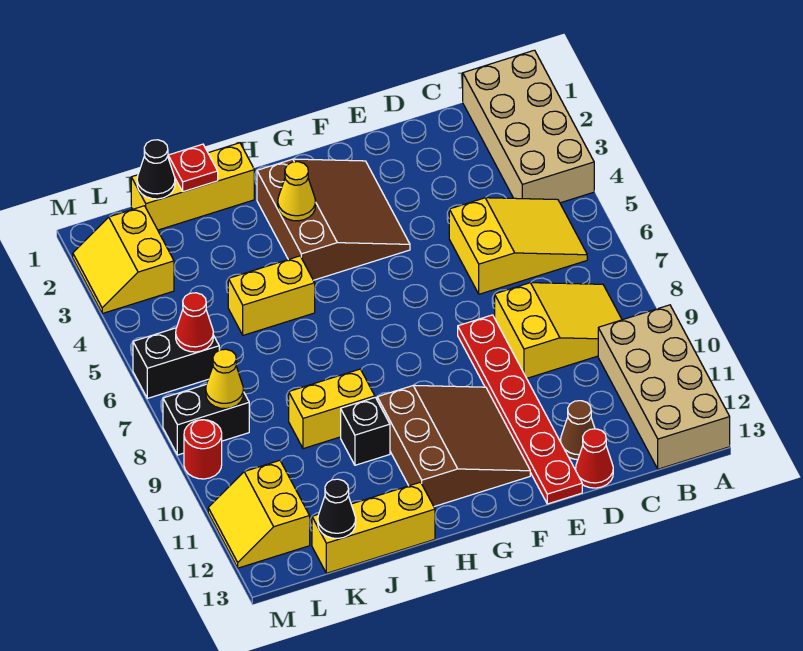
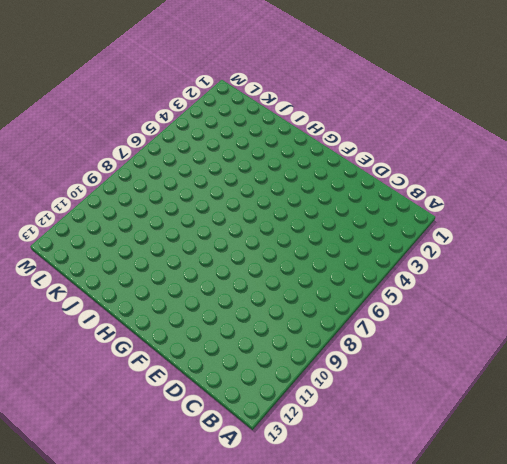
none -> tan 2x4 brick [463,50,594,203]
none -> tan 2x4 brick [598,305,730,469]
none -> yellow 2x3 slope [449,198,587,294]

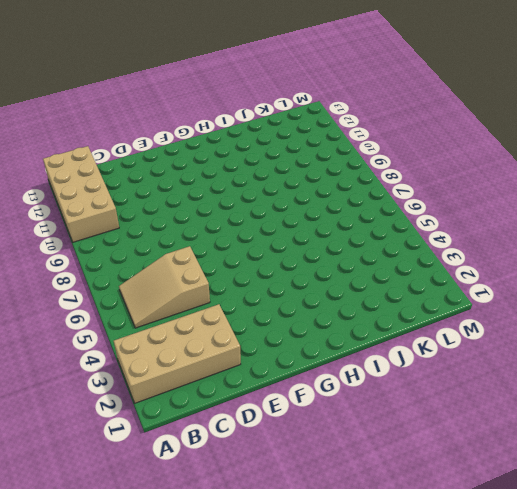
tan 2x4 brick [114,304,241,403] -> tan 2x4 brick turned to [463,50,594,203]
tan 2x3 slope [119,246,210,328] -> yellow 2x3 slope [449,198,587,294]
none -> yellow 2x3 slope [495,283,622,378]
none -> brown 1x1 cone [561,401,595,460]
none -> red 1x1 cone [576,429,613,488]

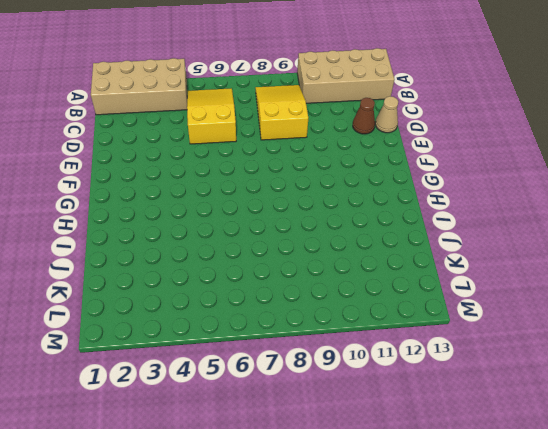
tan 1x1 cone [375,96,398,133] -> red 1x1 cone [576,429,613,488]
none -> red 1x6 plate [458,315,582,504]
none -> brown 3x3 slope [257,159,410,280]
none -> brown 3x3 slope [377,385,530,507]

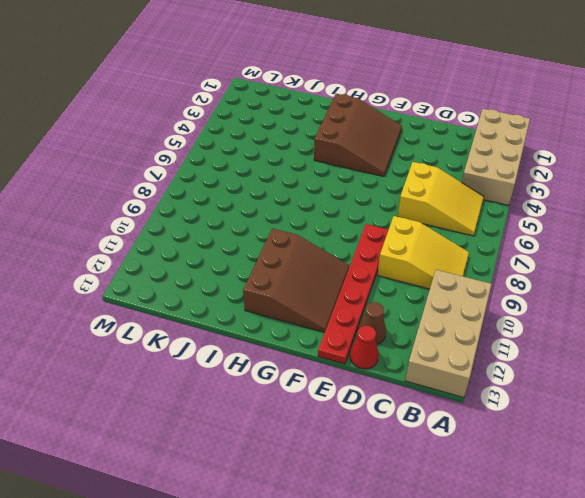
none -> yellow 1x3 brick [131,143,254,230]
none -> yellow 1x2 brick [228,256,315,335]
none -> yellow 1x2 brick [289,369,375,449]

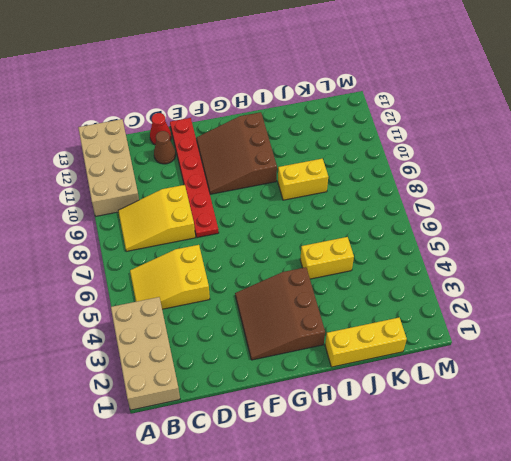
none -> black 1x1 brick [341,397,390,465]
none -> yellow 1x3 brick [312,482,435,573]
none -> yellow 2x2 slope [73,206,174,314]

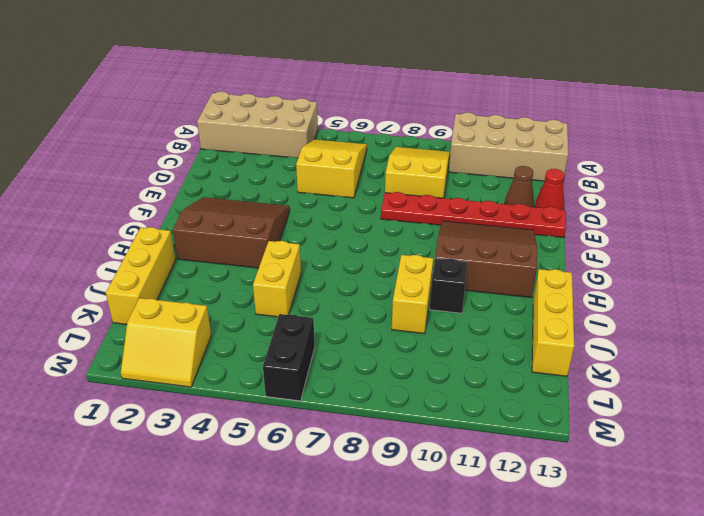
none -> black 1x2 brick [163,385,249,455]
none -> yellow 2x2 slope [208,460,310,568]
none -> red 1x1 round brick [184,420,222,479]

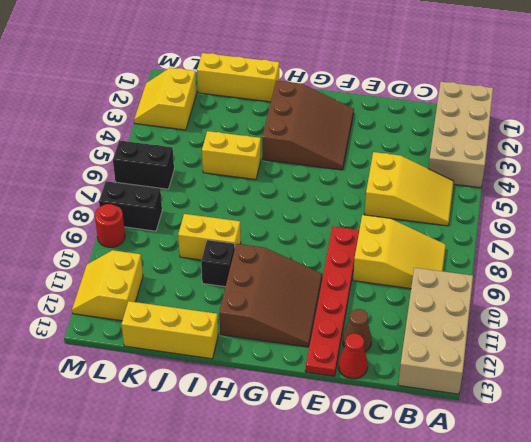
none -> yellow 1x1 cone [278,162,316,221]
none -> red 1x1 plate [168,144,218,192]
none -> black 1x1 cone [137,140,175,199]

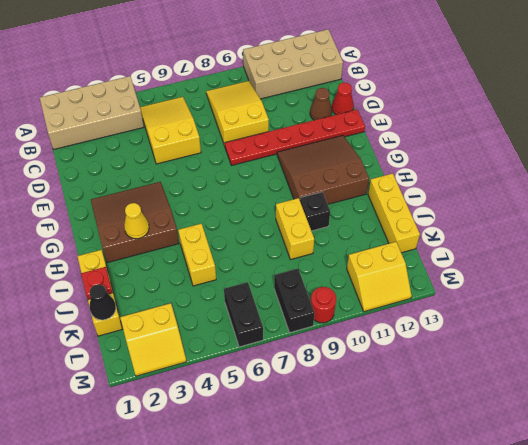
none -> black 1x1 cone [318,479,356,538]
none -> red 1x1 cone [176,293,213,352]
none -> yellow 1x1 cone [206,349,244,409]

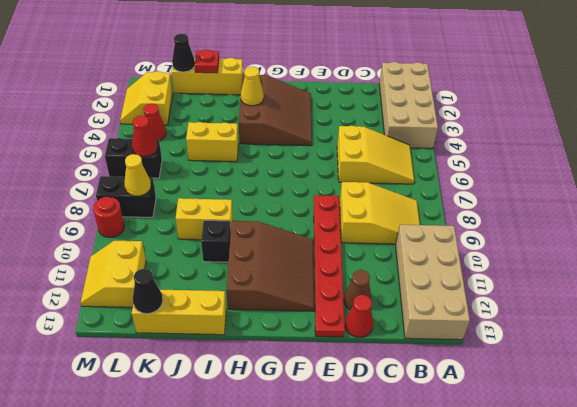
red 1x1 cone [144,104,166,141] -> none

